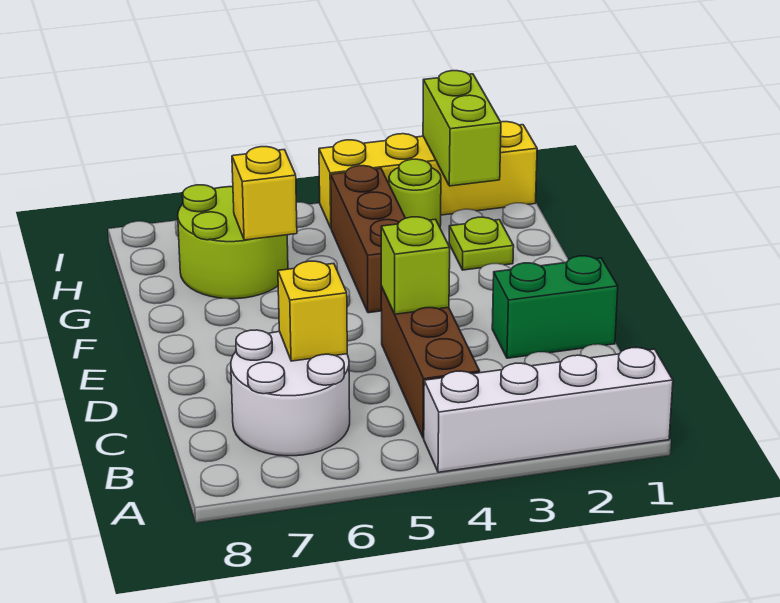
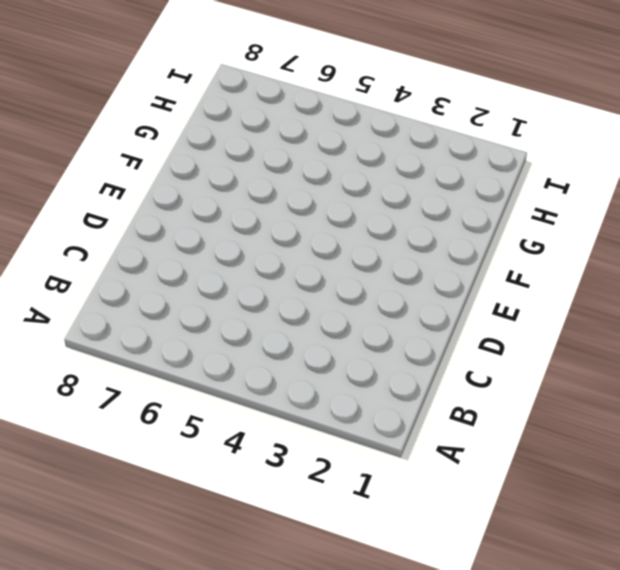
none -> white 1x4 brick [424,348,673,472]
none -> brown 1x3 brick [381,286,480,438]
none -> white 2x2 round brick [231,330,350,456]

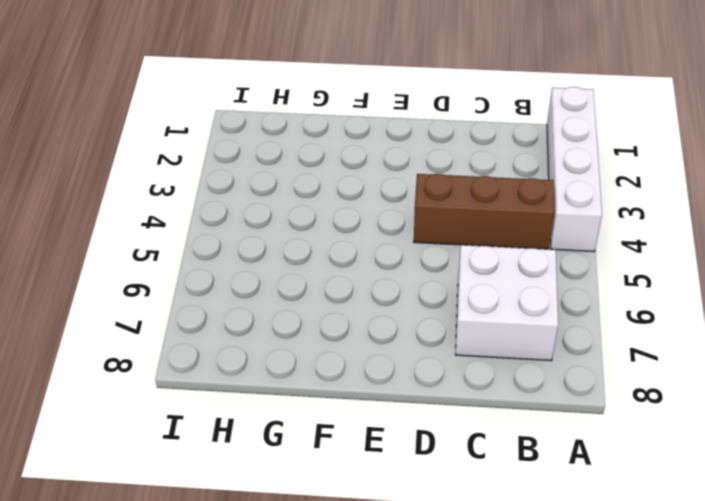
white 2x2 brick [456,245,558,361] -> white 2x2 round brick [231,330,350,456]
none -> green 1x2 brick [492,256,618,358]
none -> brown 1x3 brick [331,166,405,313]
none -> lime 1x1 plate [449,217,514,270]

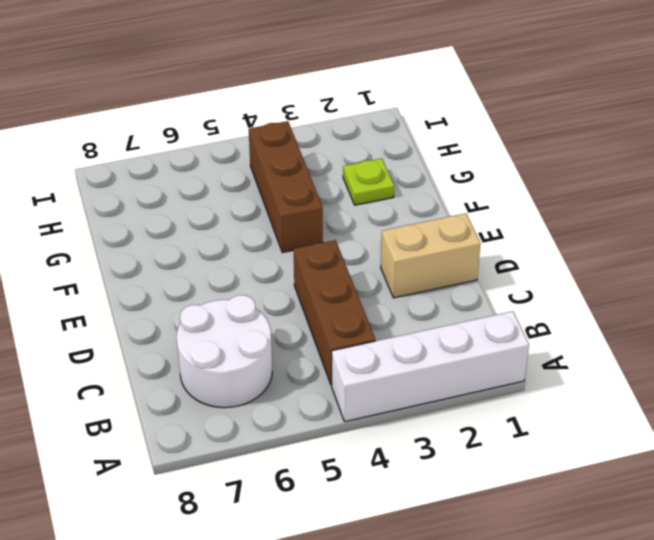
tan 1x2 brick [381,213,481,298] -> green 1x2 brick [492,256,618,358]
none -> lime 2x2 round brick [178,185,288,299]
none -> lime 1x1 round brick [389,159,441,227]
none -> yellow 1x4 brick [319,122,537,228]

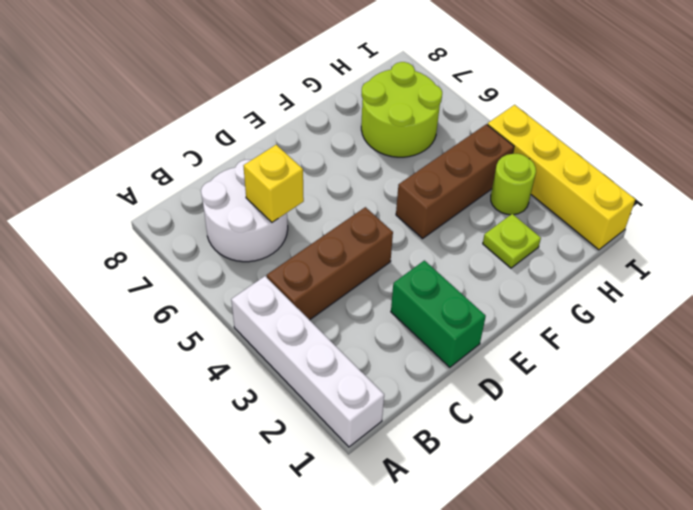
none -> lime 1x1 brick [381,217,450,314]
none -> yellow 1x1 brick [232,147,297,240]
none -> lime 1x2 brick [423,71,501,186]

